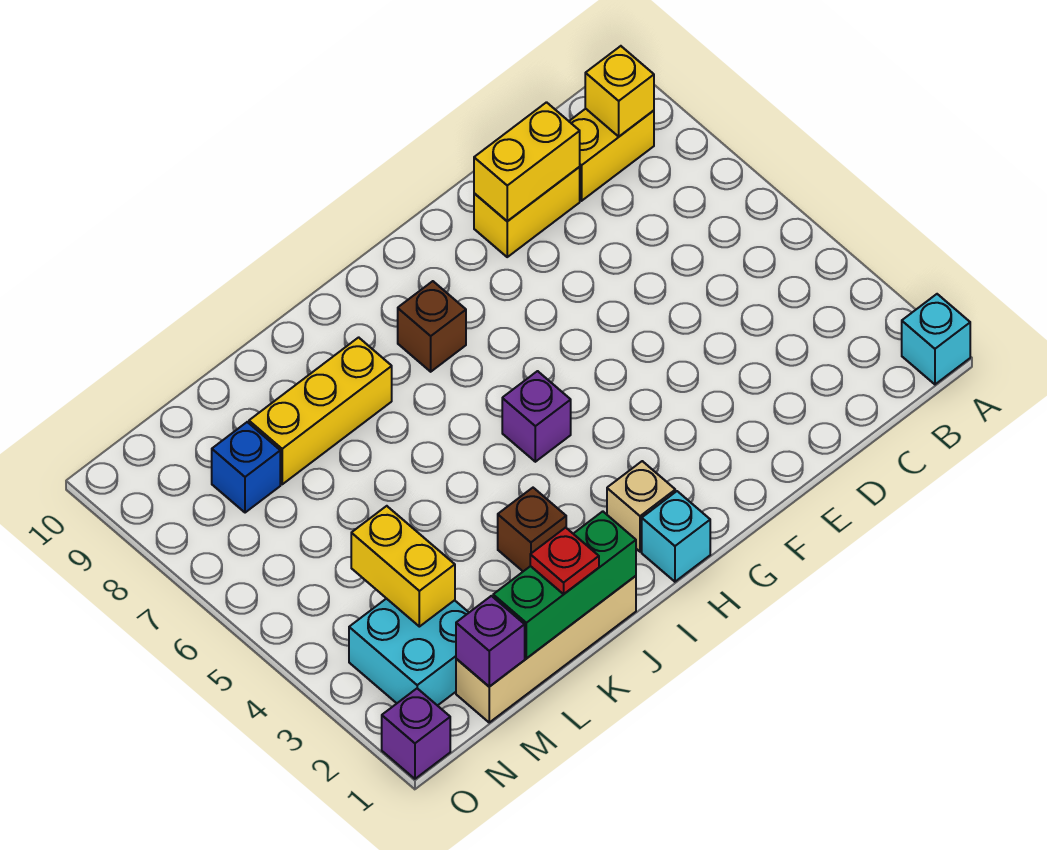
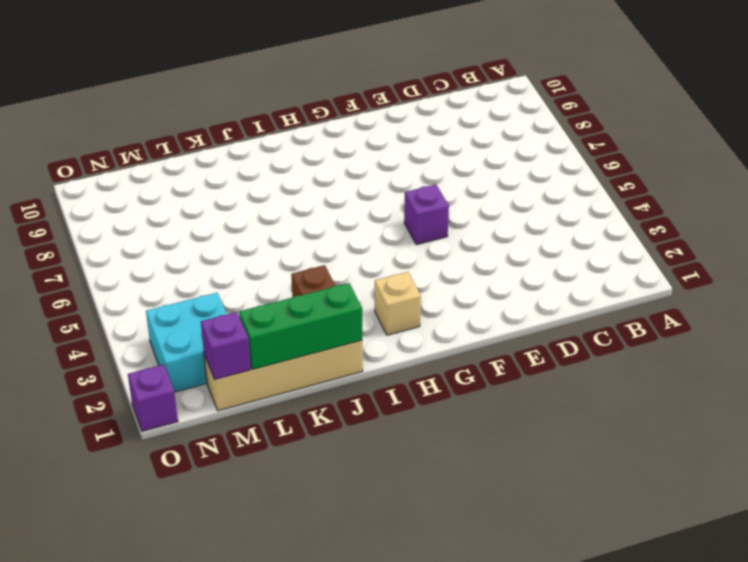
purple 1x1 brick [404,184,449,245] -> purple 1x1 brick moved to [502,371,571,462]
none -> cyan 1x1 brick [902,294,970,384]
none -> yellow 1x2 brick [569,109,654,201]
none -> yellow 1x2 brick [474,167,580,257]

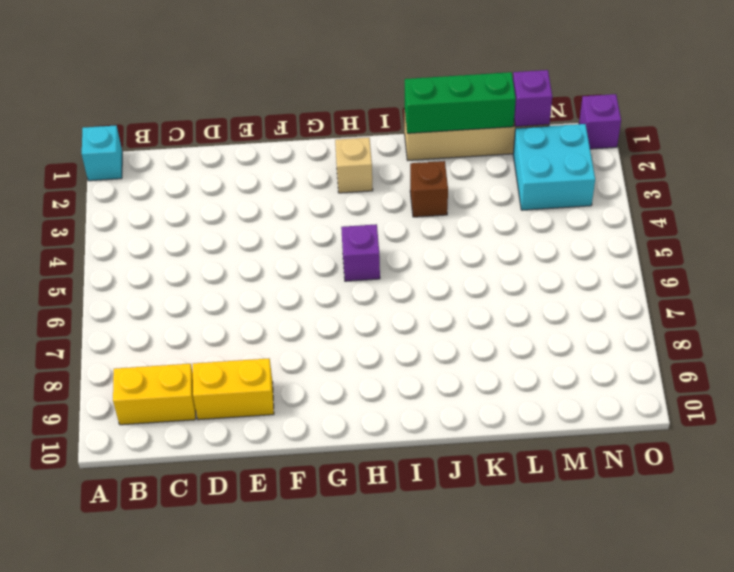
none -> cyan 1x1 brick [642,491,710,582]
none -> brown 1x1 brick [398,281,466,372]
none -> yellow 1x3 brick [249,337,392,484]

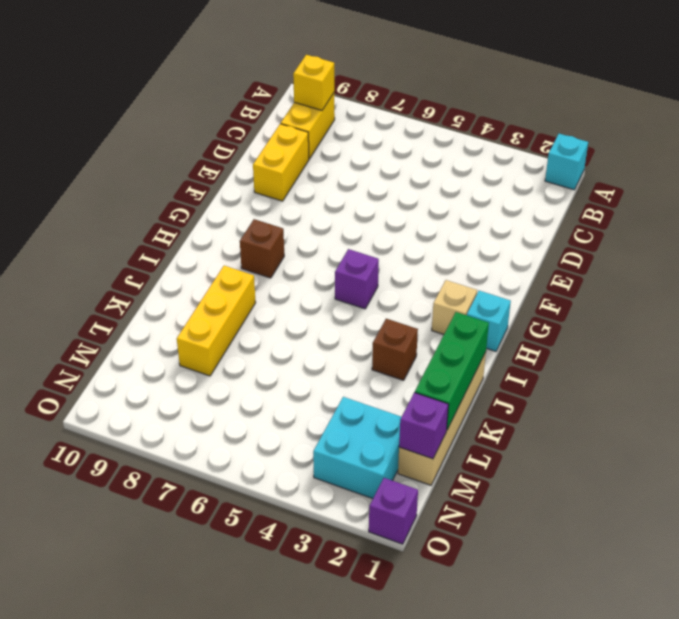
none -> blue 1x1 brick [212,422,280,513]
none -> yellow 1x2 brick [474,102,580,221]
none -> yellow 1x2 brick [351,506,455,627]

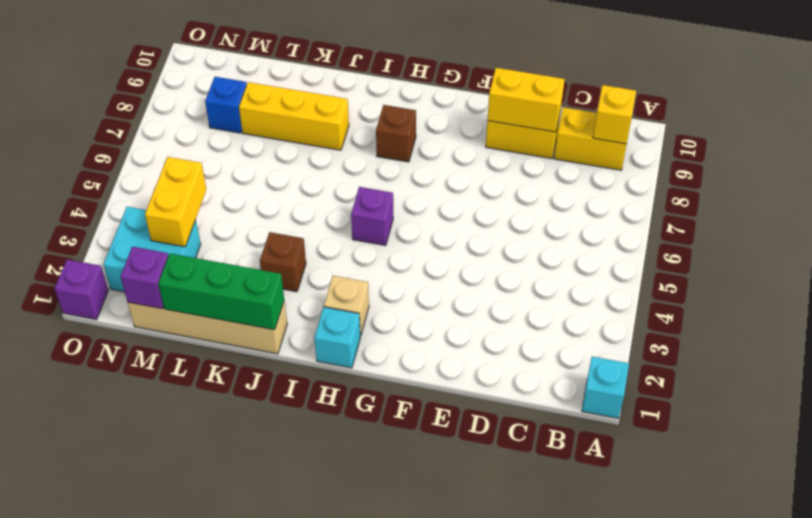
none -> red 1x1 plate [530,527,599,594]

